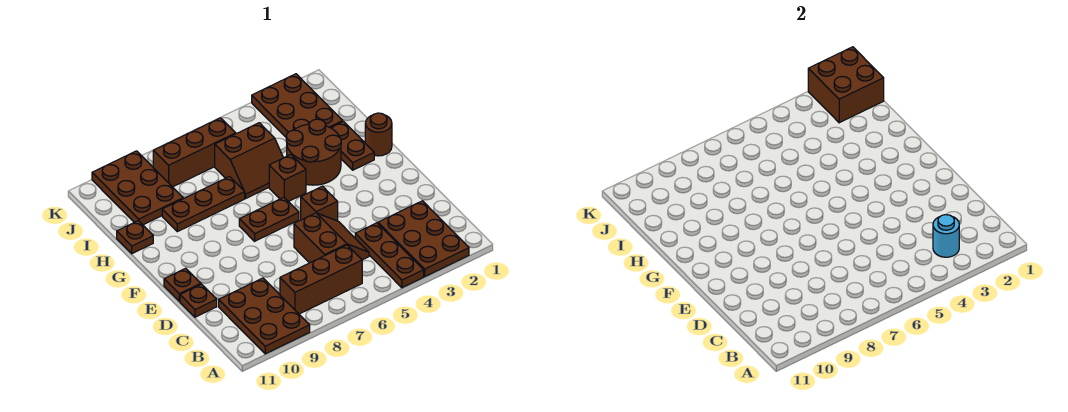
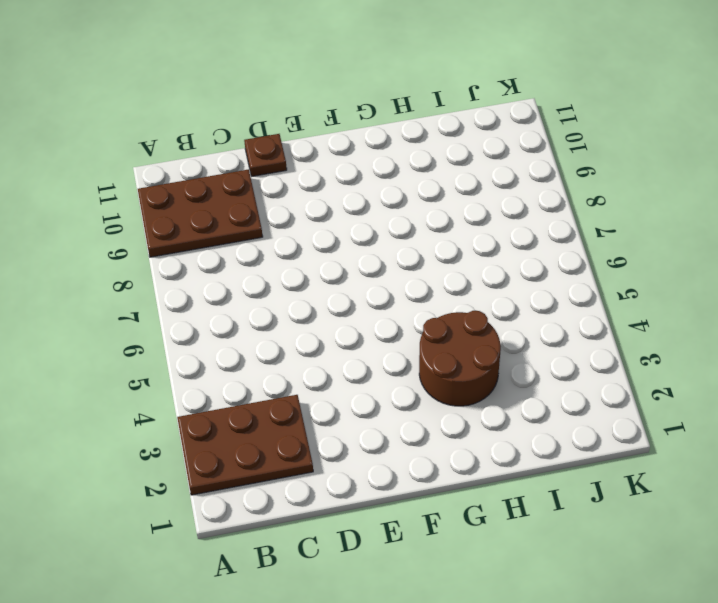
none -> brown 1x3 plate [355,223,424,288]
none -> brown 1x3 brick [280,245,362,314]
none -> brown 2x2 slope [294,213,369,263]

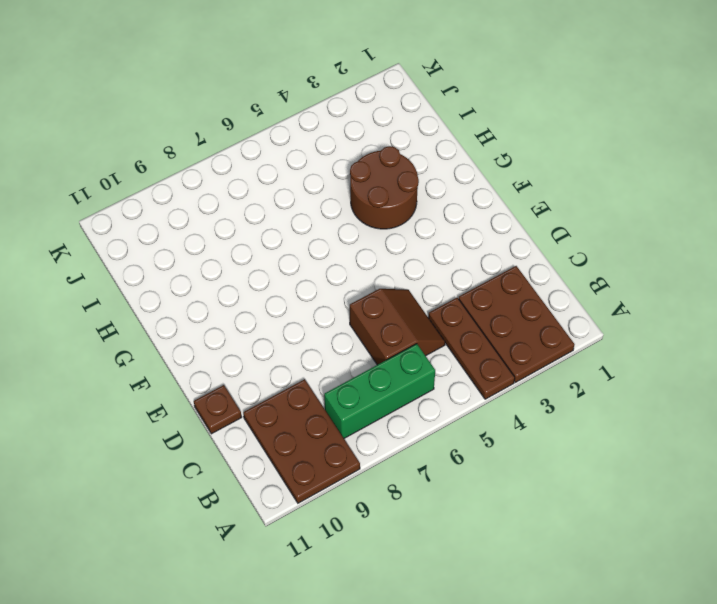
green 1x3 brick [324,344,435,438] -> brown 1x3 brick [280,245,362,314]
none -> brown 1x1 brick [301,186,338,221]
none -> brown 1x1 plate [164,268,201,301]
none -> brown 1x2 plate [239,197,299,241]

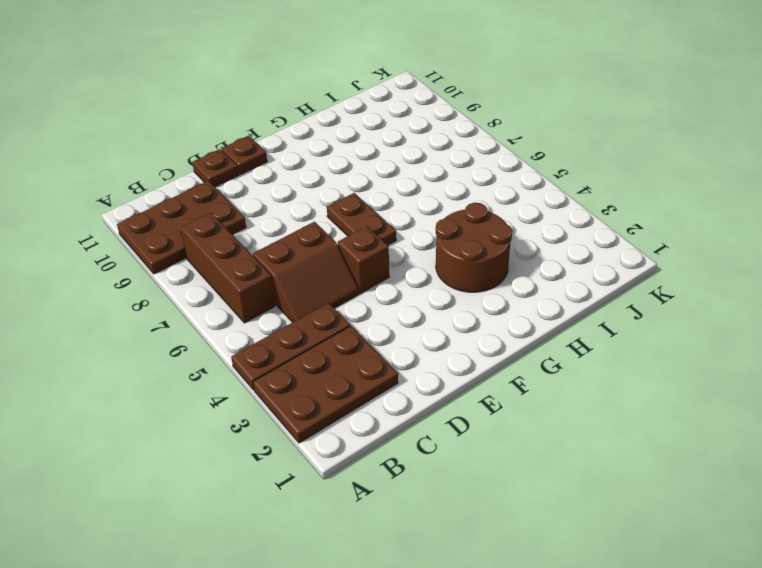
none -> brown 1x1 round brick [365,113,392,156]
none -> brown 1x2 plate [331,121,374,170]
none -> brown 1x1 brick [269,155,306,202]

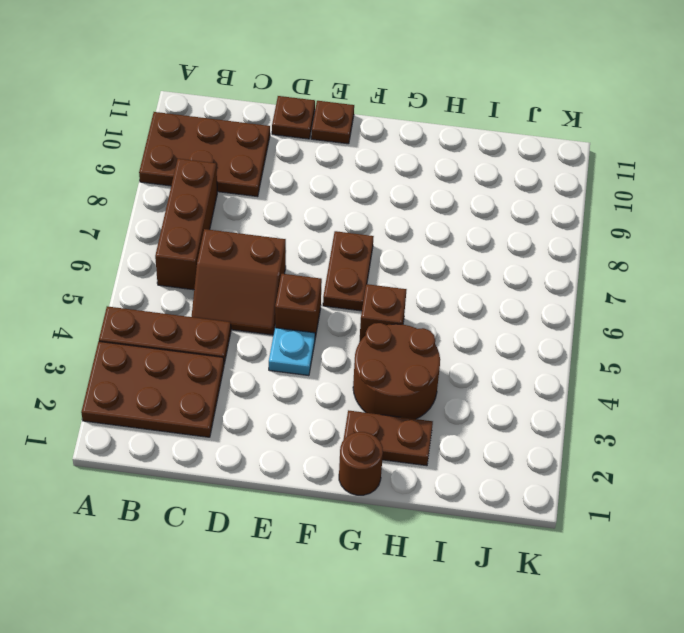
cyan 1x1 plate [269,328,315,376] -> none
none -> brown 2x2 slope [215,123,283,198]
none -> brown 1x3 plate [162,177,245,232]
none -> brown 1x1 plate [117,221,153,254]

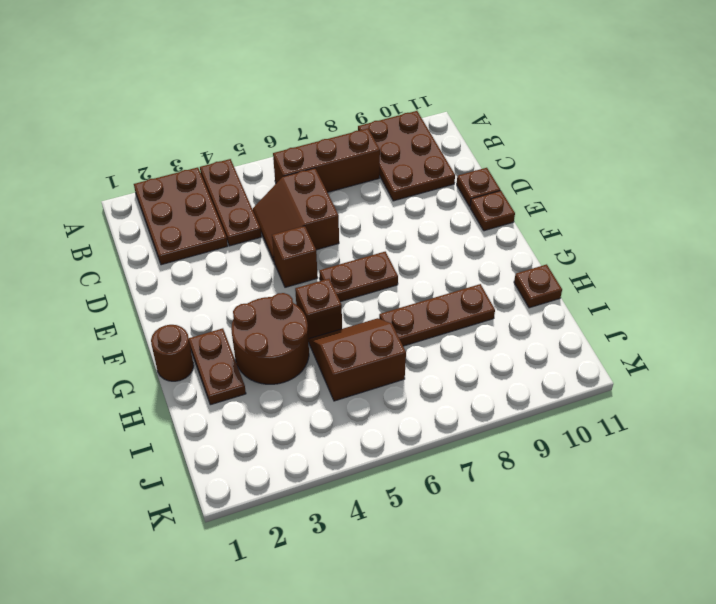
none -> brown 2x3 plate [252,74,343,137]
none -> brown 2x3 plate [92,151,183,225]
none -> brown 1x3 brick [153,118,236,187]

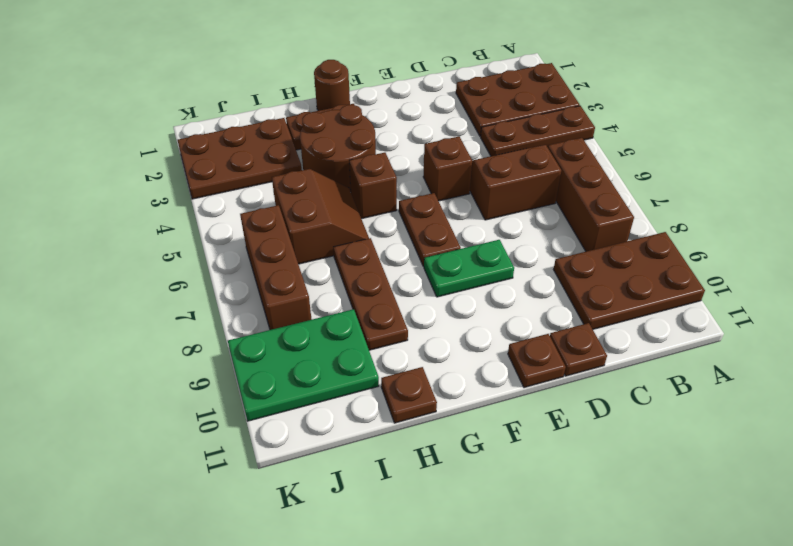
green 1x2 plate [424,240,514,297] -> none
green 2x3 plate [228,309,379,421] -> brown 2x3 plate [92,151,183,225]
none -> cyan 1x1 round brick [933,215,959,257]
none -> brown 2x2 brick [808,47,884,123]

